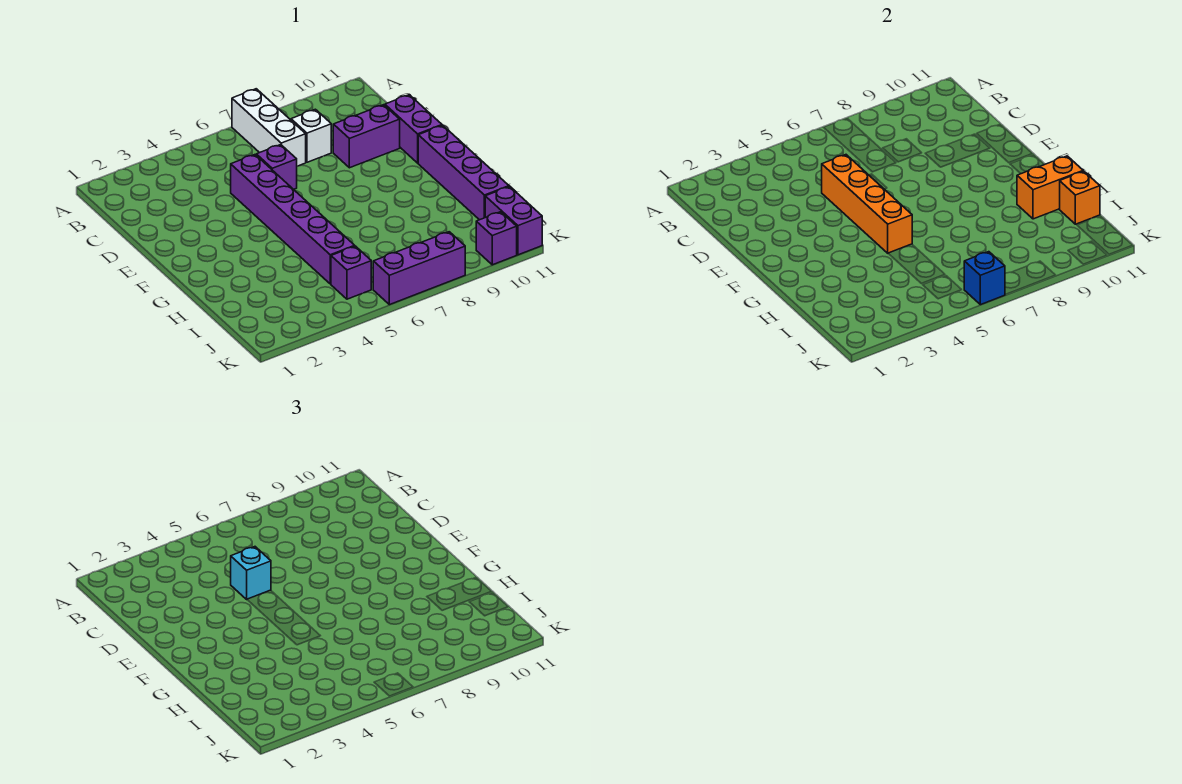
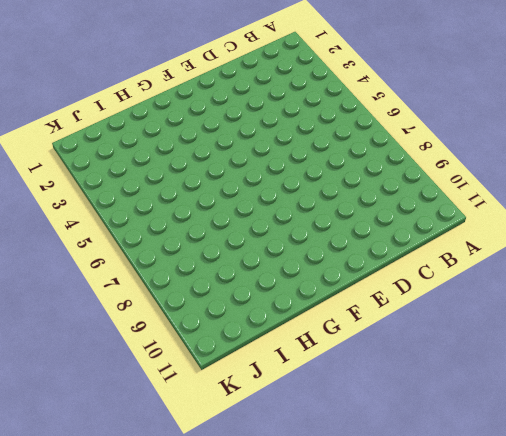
none -> white 1x3 brick [232,89,306,166]
none -> white 1x1 brick [291,109,331,162]
none -> purple 1x6 brick [231,155,354,284]

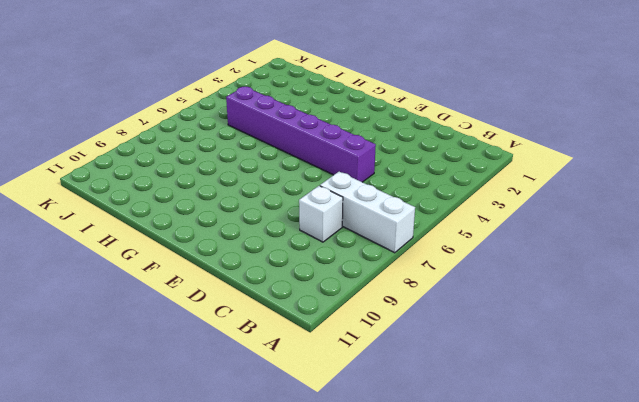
none -> purple 1x1 brick [256,145,297,189]
none -> purple 1x2 brick [333,105,400,168]
none -> purple 1x2 brick [385,95,442,163]

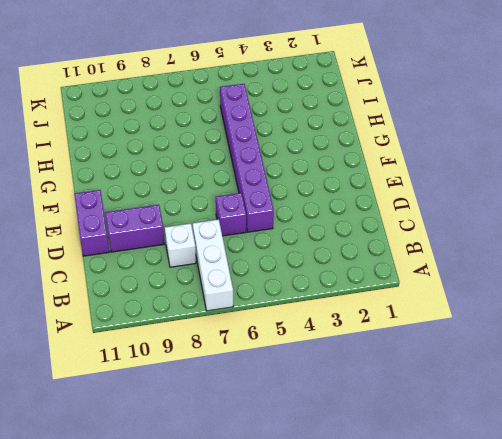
none -> purple 1x4 brick [418,125,509,220]
none -> purple 1x1 brick [331,246,371,299]
none -> purple 1x2 brick [485,187,542,255]

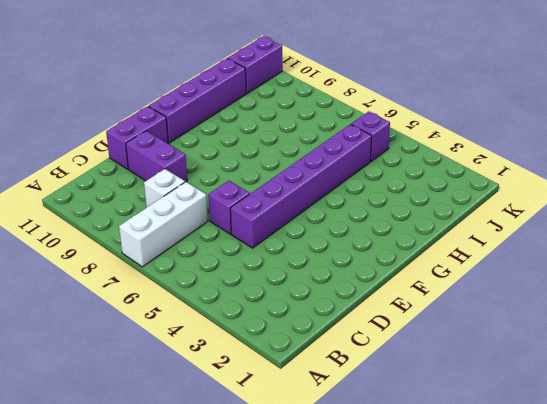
none -> purple 1x3 brick [373,232,465,305]
none -> purple 1x1 brick [476,212,517,265]
none -> orange 1x4 brick [822,155,912,253]

